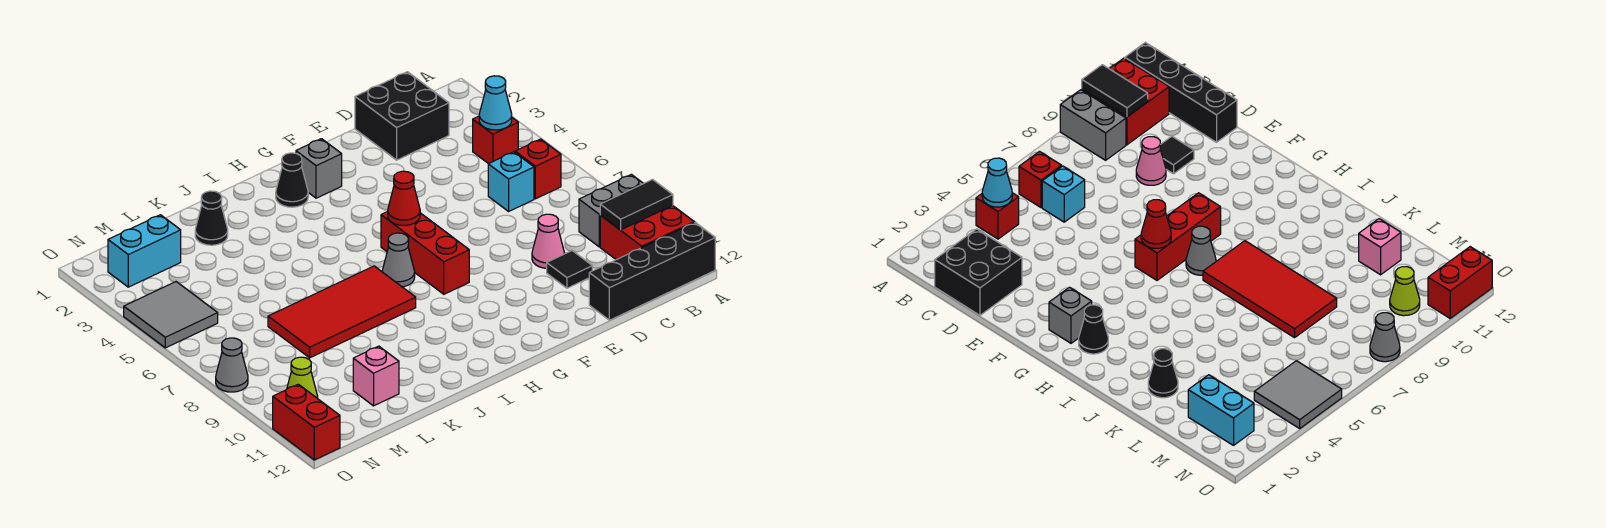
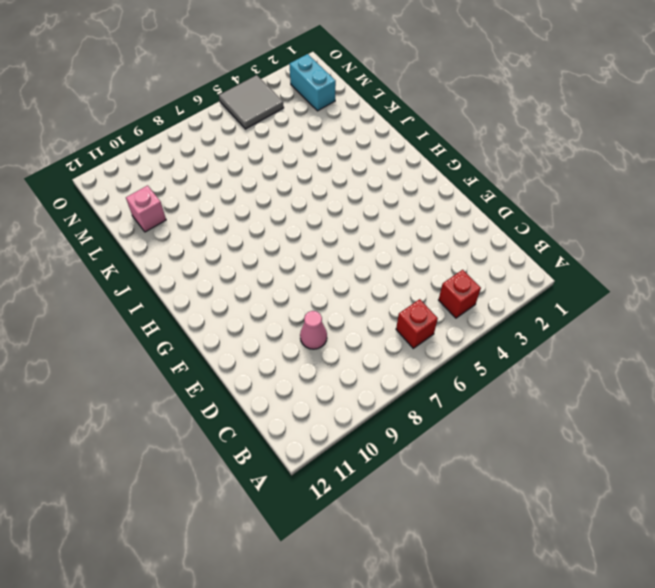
none -> grey 1x2 brick [579,174,643,247]
none -> red 2x2 brick [600,205,694,260]
none -> black 1x4 brick [589,223,715,320]

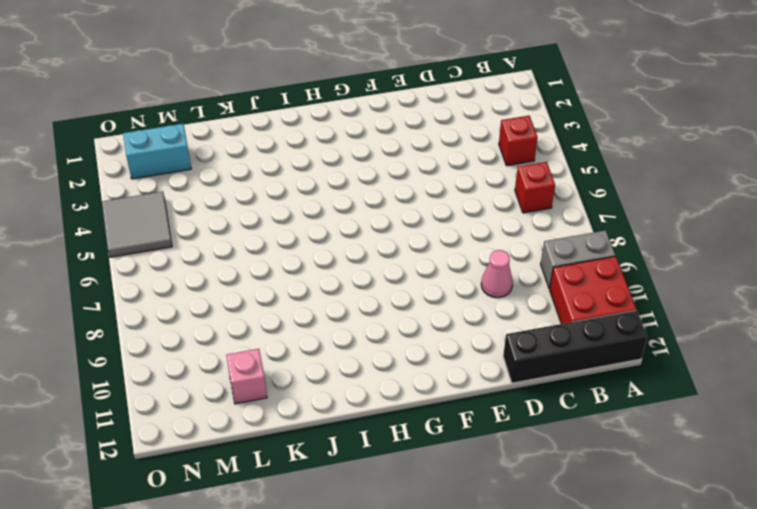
none -> black 2x2 brick [355,72,449,160]
none -> cyan 1x1 brick [488,152,534,211]
none -> black 1x1 tile [547,251,592,288]

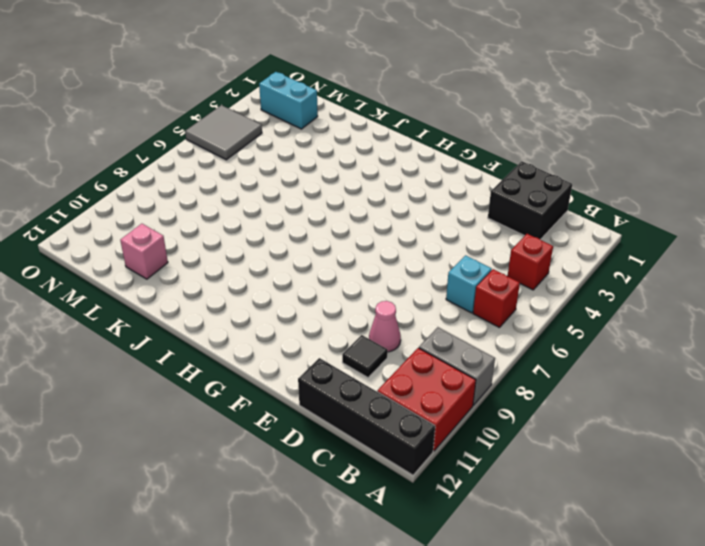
none -> grey 1x1 brick [296,139,342,198]
none -> red 1x3 brick [381,212,469,294]
none -> black 1x1 cone [276,153,308,207]

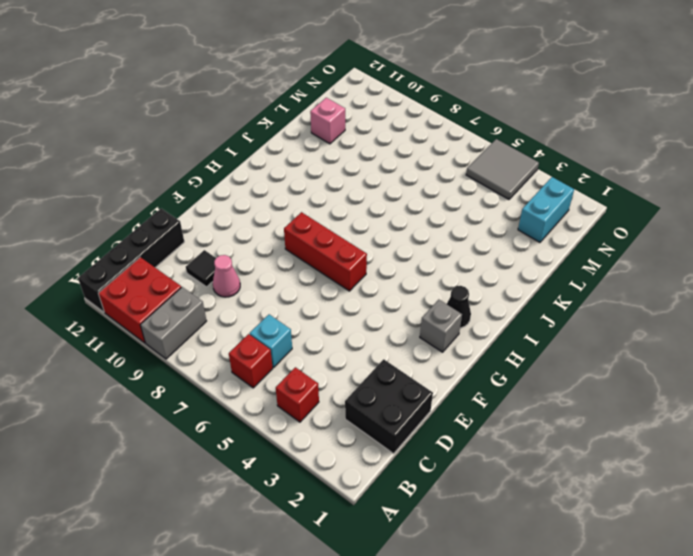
none -> grey 1x1 cone [382,233,415,287]
none -> red 2x4 tile [268,266,416,358]
none -> black 1x1 cone [195,191,228,245]

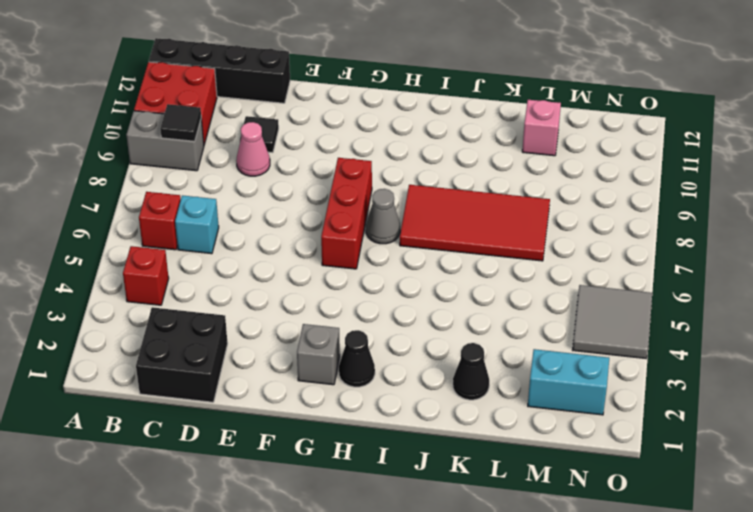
black 1x1 tile [160,104,201,141] -> none
none -> lime 1x1 cone [287,357,318,399]
none -> grey 1x1 cone [216,338,248,392]
none -> red 1x2 brick [273,384,340,460]

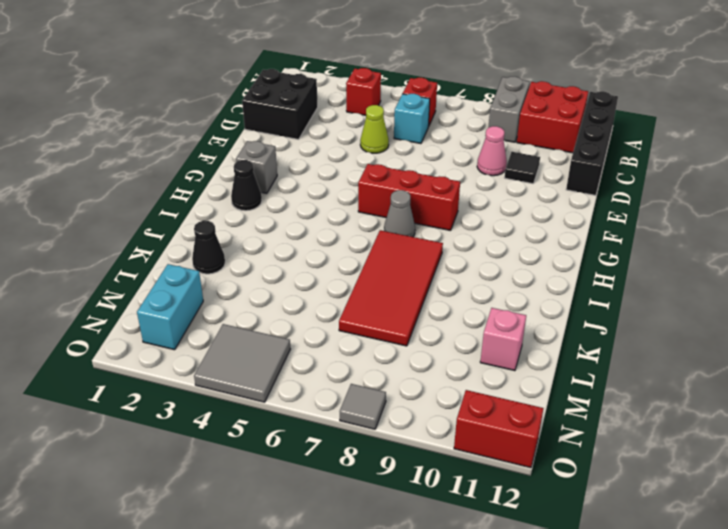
lime 1x1 cone [360,105,389,153] -> lime 1x1 cone moved to [287,357,318,399]
grey 1x1 tile [340,384,386,429] -> grey 1x1 cone [216,338,248,392]
none -> black 1x2 tile [600,180,673,230]
none -> cyan 1x1 cone [479,76,512,130]
none -> red 1x1 cone [388,171,420,226]

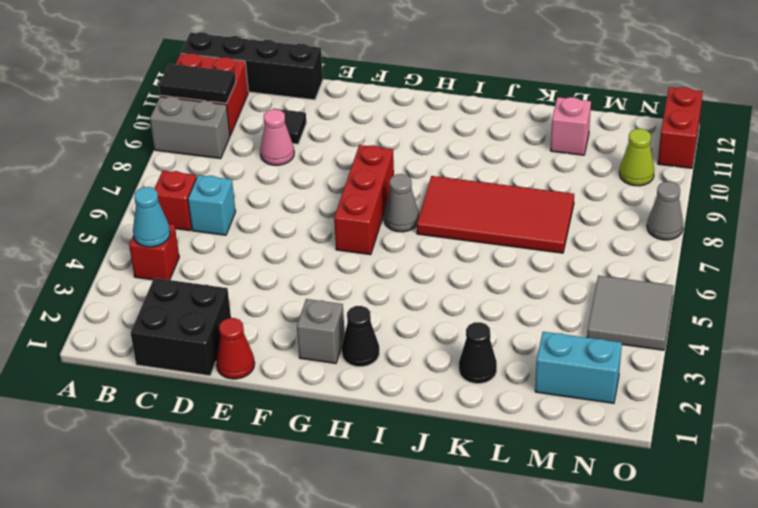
red 1x1 cone [216,318,255,379] -> red 1x1 cone moved to [388,171,420,226]

